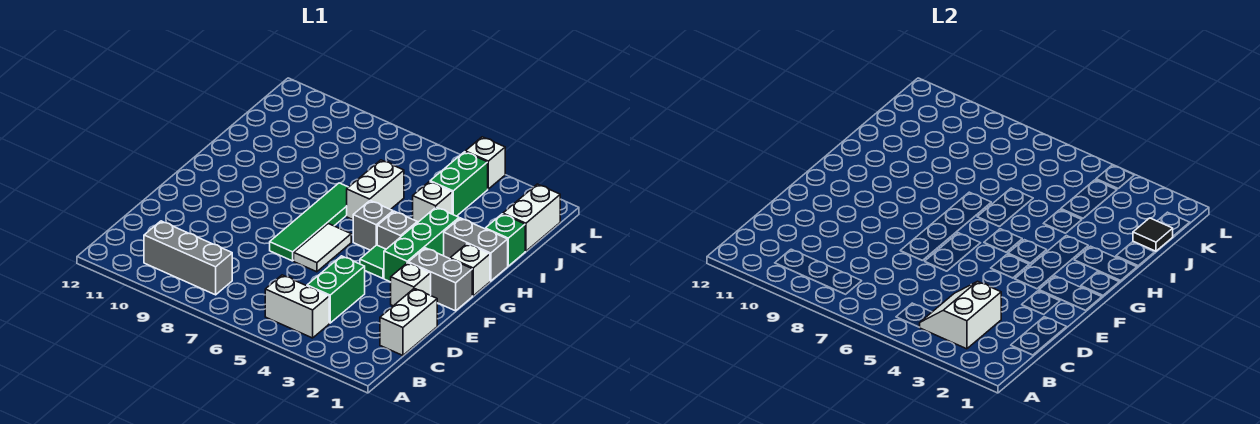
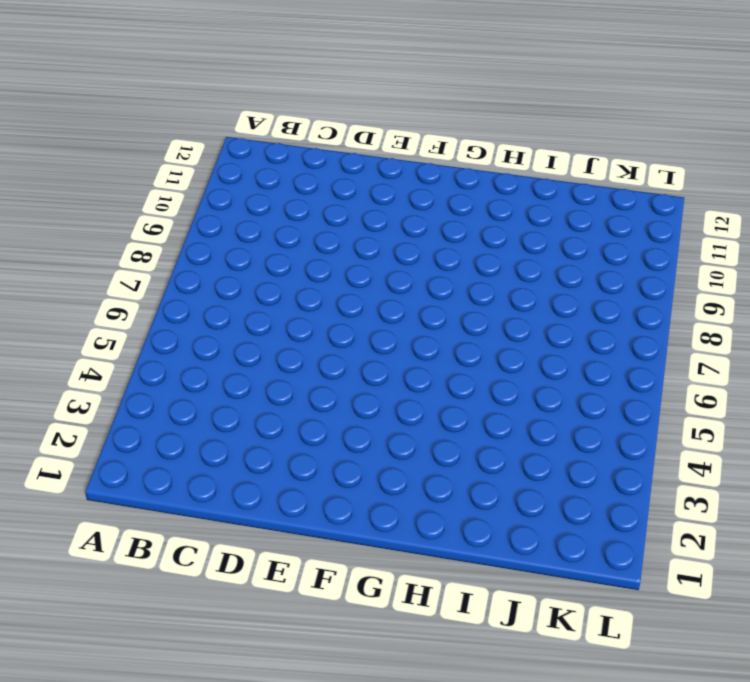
none -> white 1x2 brick [265,275,329,338]
none -> grey 1x3 brick [144,221,232,295]
none -> white 1x2 brick [380,288,437,355]

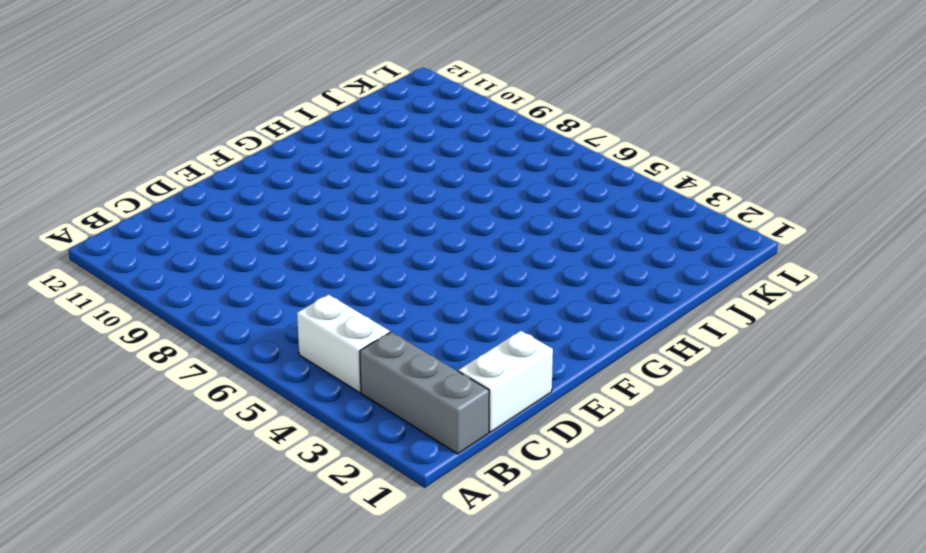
grey 1x3 brick [360,332,489,454] -> grey 1x3 brick moved to [144,221,232,295]
none -> green 1x2 brick [307,256,365,323]
none -> white 1x1 brick [391,263,431,306]
none -> white 1x2 tile [294,224,351,272]

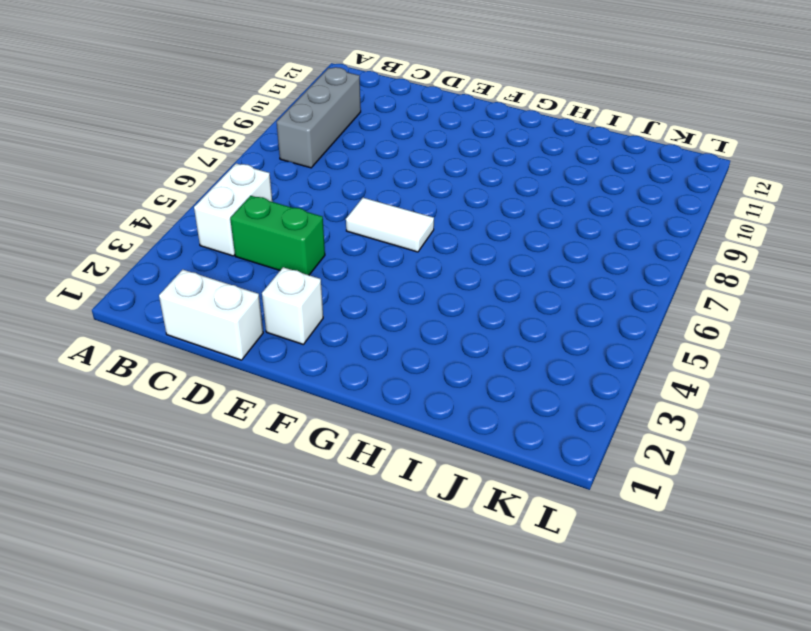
none -> green 1x4 tile [270,183,348,261]
none -> grey 1x2 brick [408,248,472,311]
none -> green 1x3 brick [384,207,459,282]

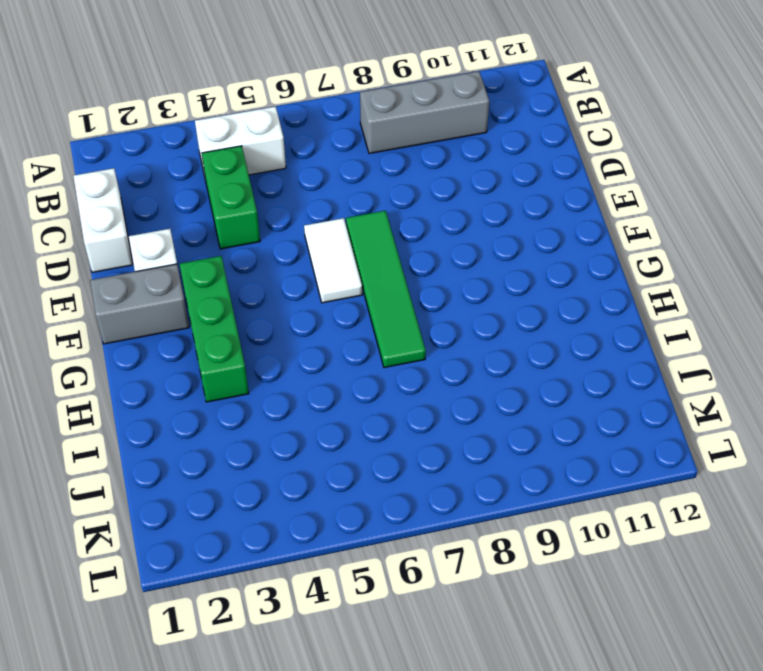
none -> green 1x1 tile [360,245,386,278]
none -> white 1x1 brick [450,244,490,296]
none -> grey 1x1 brick [377,211,417,249]

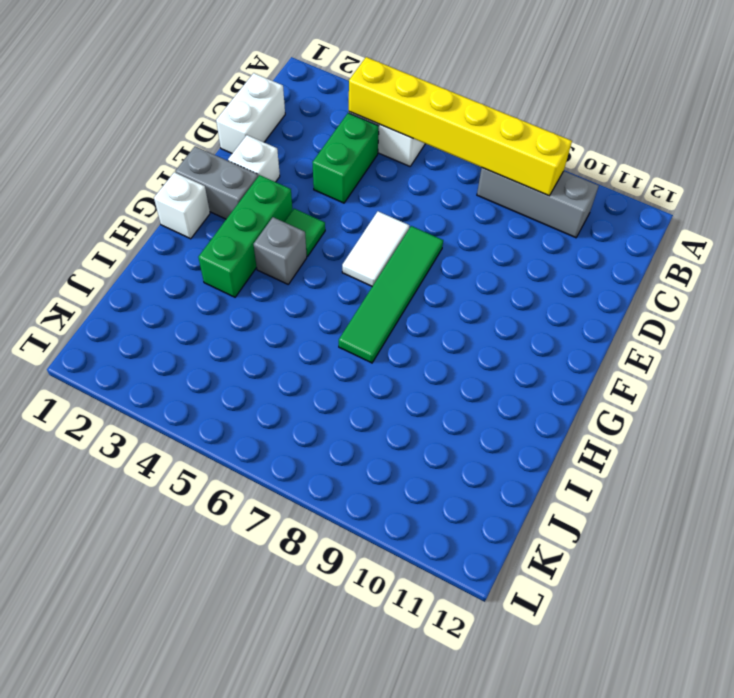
yellow 1x6 brick [349,57,572,196] -> white 2x2 slope [919,281,1001,349]
none -> grey 1x1 brick [353,201,393,250]
none -> grey 1x2 brick [444,218,508,281]
none -> white 1x2 brick [347,160,404,220]

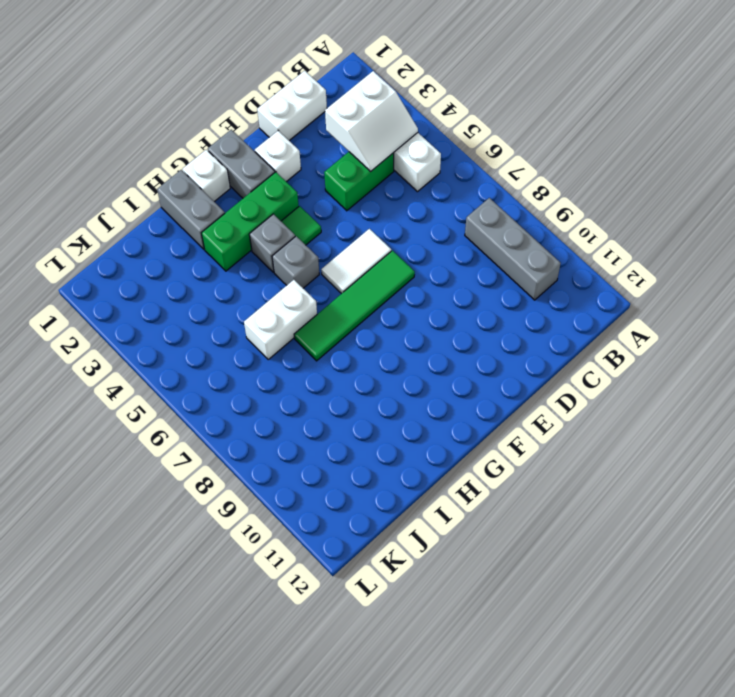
none -> green 1x1 brick [485,214,525,266]
none -> white 1x1 brick [413,182,452,223]
none -> white 1x2 brick [503,184,561,251]

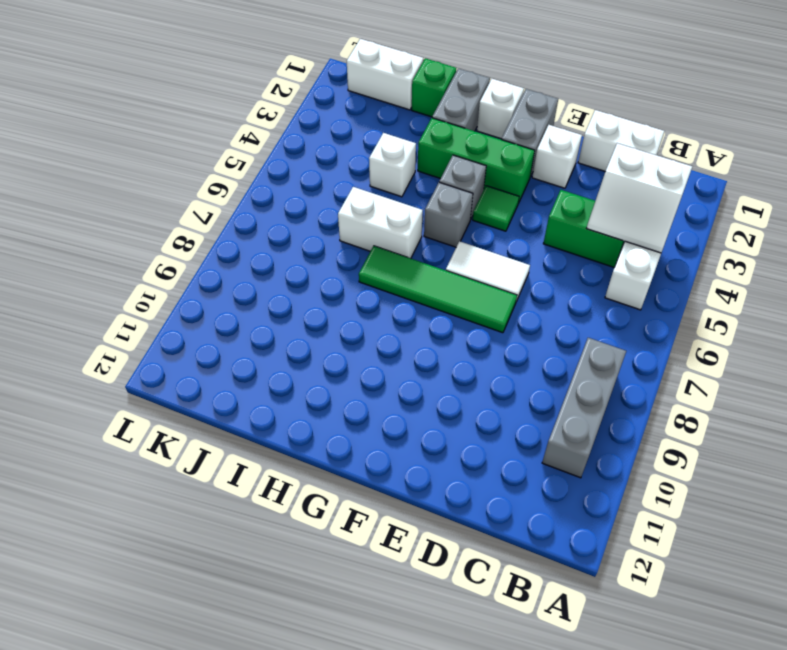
none -> green 1x2 brick [430,152,488,216]
none -> white 1x1 brick [465,137,505,189]
none -> black 1x1 tile [1133,218,1173,251]

